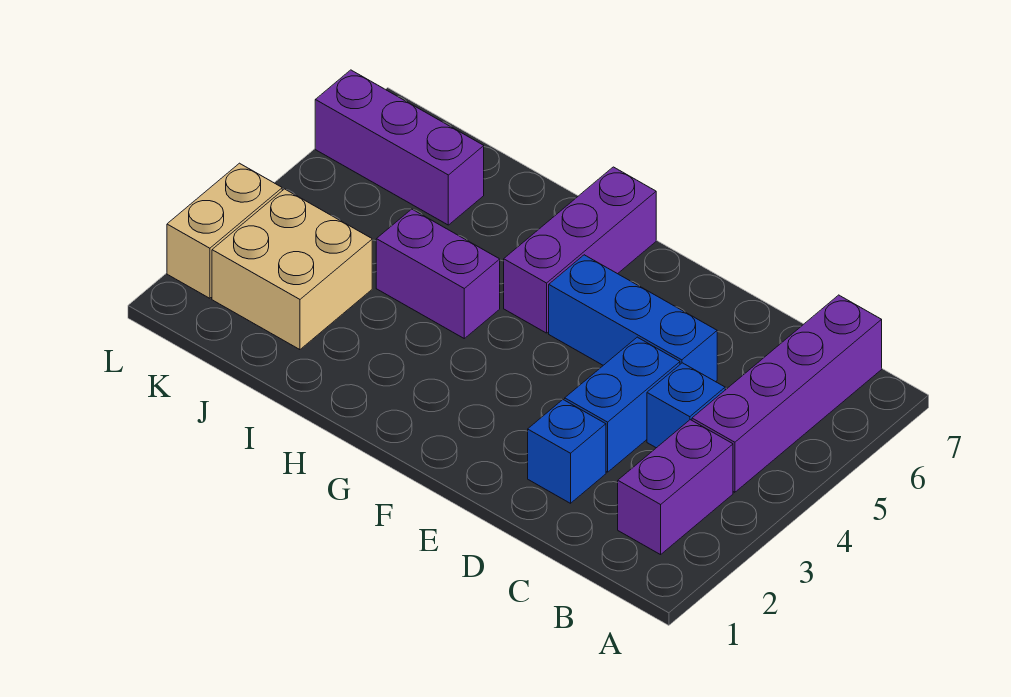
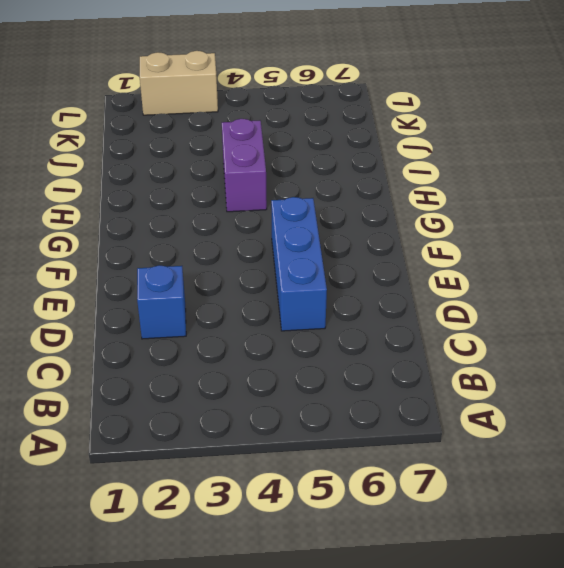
none -> purple 1x2 brick [618,420,733,555]
none -> purple 1x4 brick [692,295,882,492]

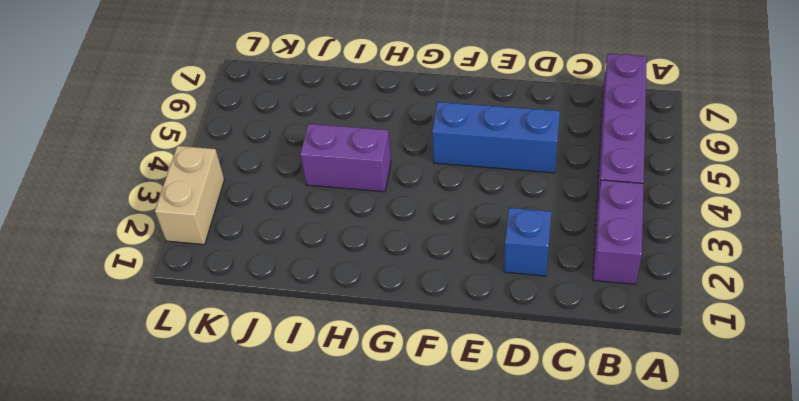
none -> blue 1x1 brick [647,363,725,448]
none -> blue 1x2 brick [565,337,680,472]

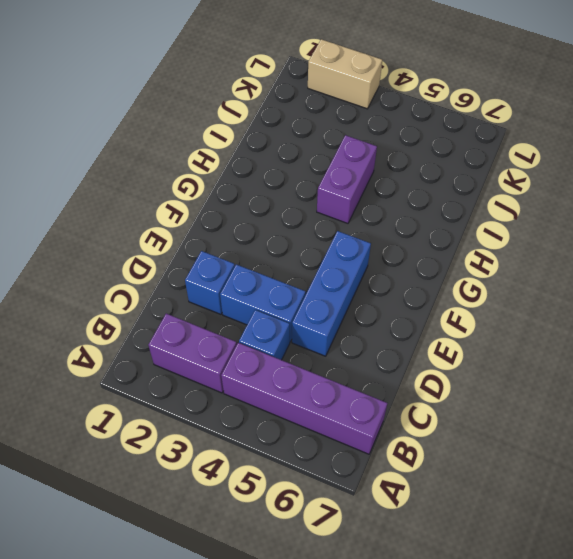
none -> purple 1x3 brick [504,167,656,333]
none -> tan 2x2 brick [212,189,372,350]

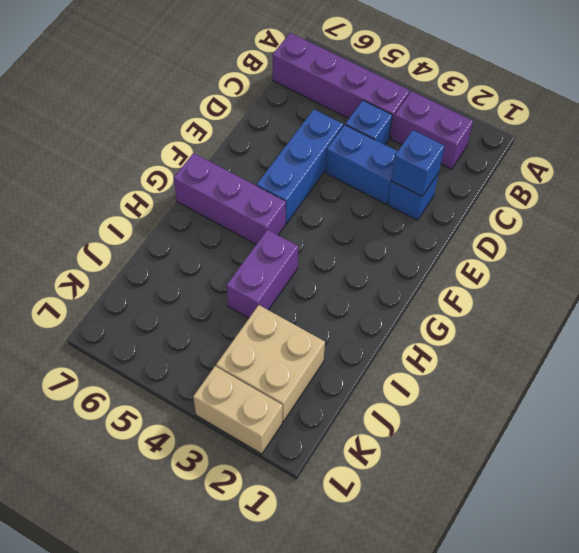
blue 1x1 brick [391,130,444,196] -> none
none -> purple 1x3 brick [315,70,484,225]

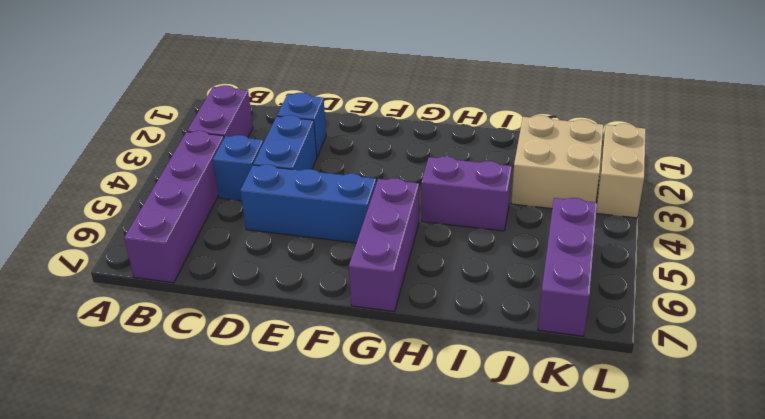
purple 1x3 brick [538,198,597,336] -> purple 1x3 brick turned to [315,70,484,225]

